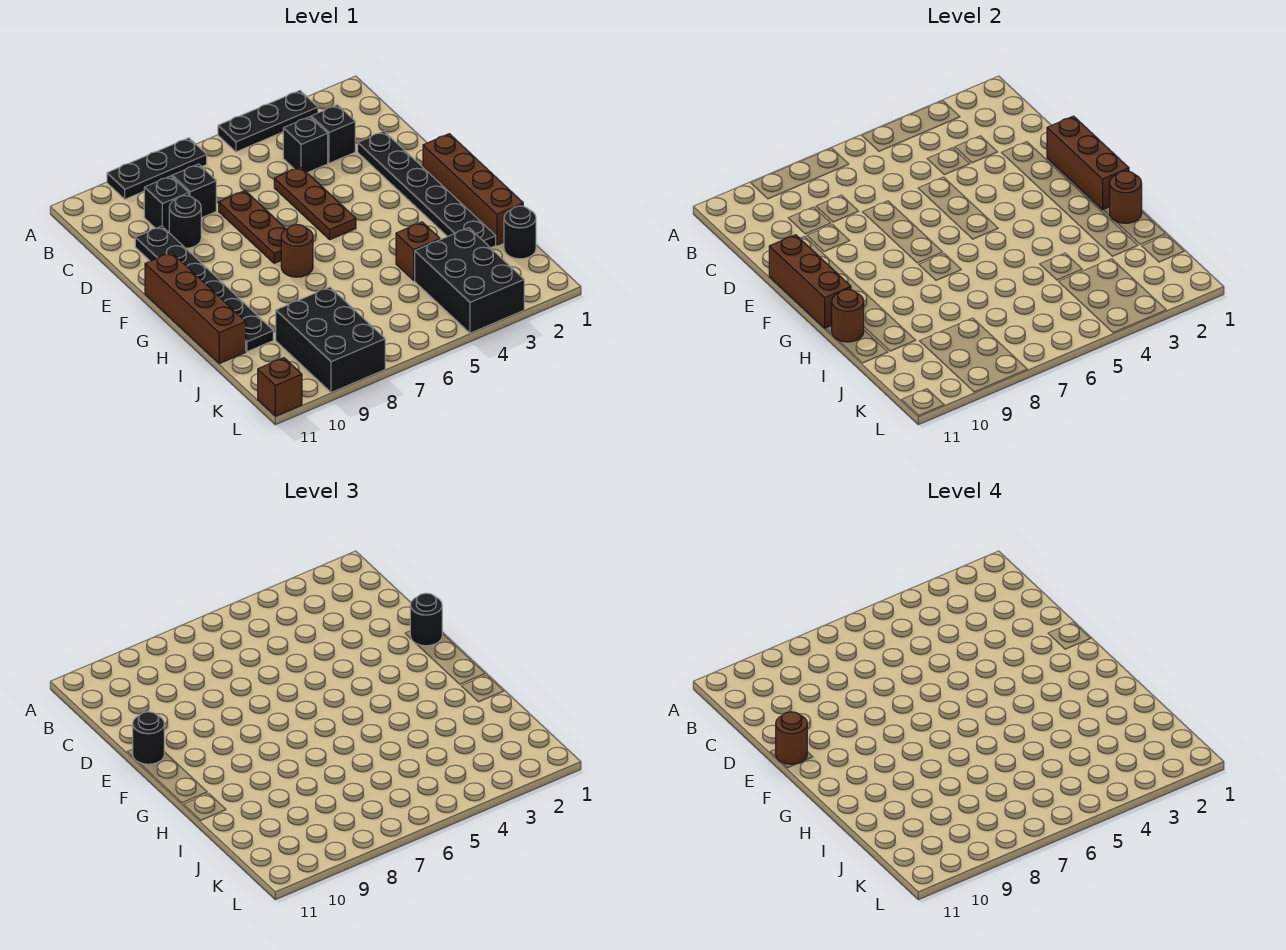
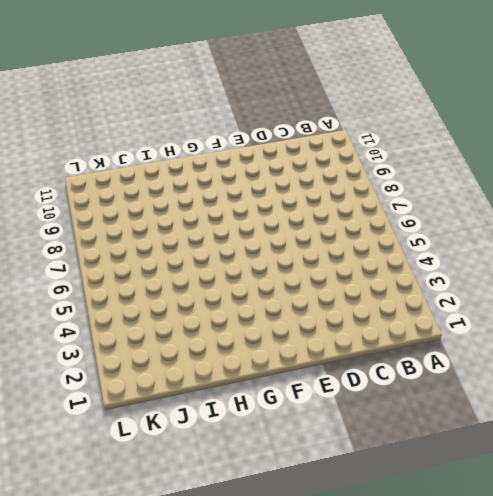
none -> black 1x3 plate [218,91,318,152]
none -> black 1x3 plate [107,138,207,199]
none -> black 1x1 brick [311,105,355,163]

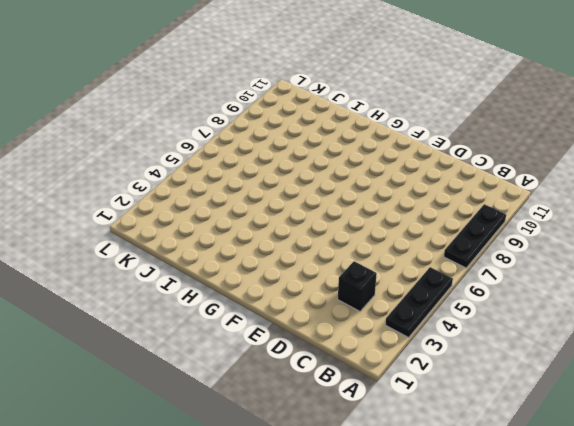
none -> black 1x1 brick [283,117,328,173]
none -> black 1x1 brick [172,164,216,218]
none -> black 1x1 brick [144,176,189,232]

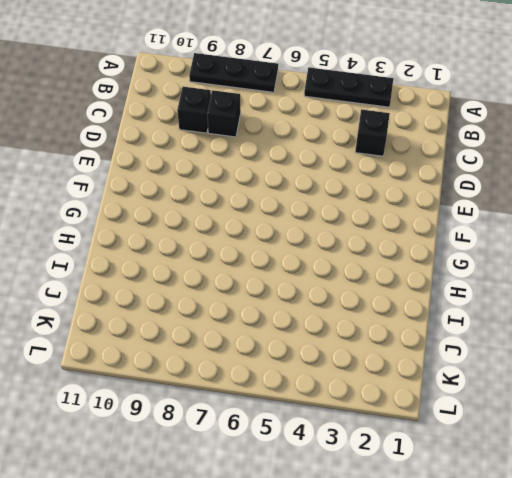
none -> black 1x1 brick [283,117,328,173]
none -> black 1x6 plate [358,131,496,248]
none -> brown 1x3 plate [274,167,356,240]

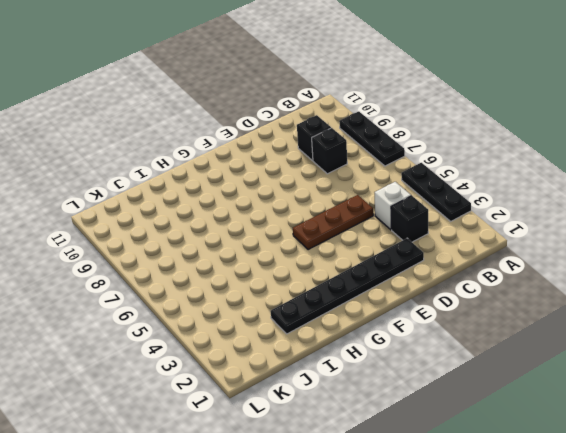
white 1x1 brick [375,182,411,230] -> black 1x1 brick [283,117,328,173]
none -> brown 1x3 plate [219,191,286,263]
none -> black 1x1 round brick [169,196,201,248]
none -> black 1x6 plate [135,226,273,352]

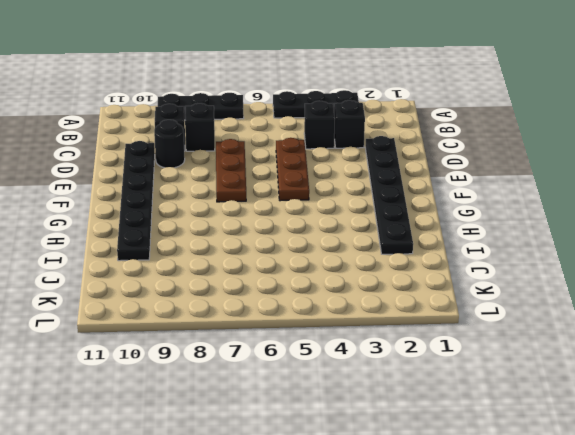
none -> brown 1x4 brick [423,134,523,245]
none -> brown 1x4 brick [145,252,246,363]
none -> brown 1x1 round brick [281,225,313,277]

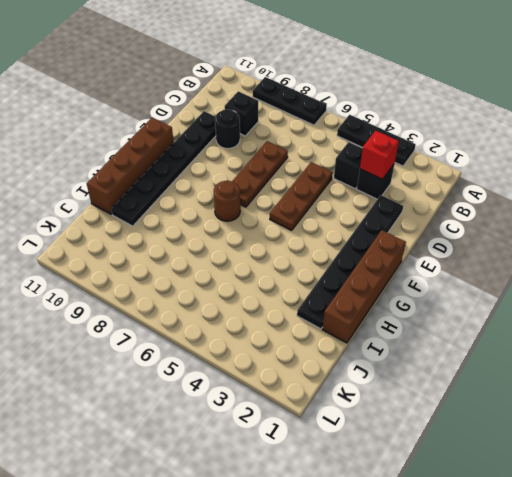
red 1x1 brick [360,131,399,179] -> none
none -> black 1x1 brick [172,164,216,218]
none -> brown 1x1 brick [396,222,440,280]
none -> black 1x1 round brick [504,206,536,259]

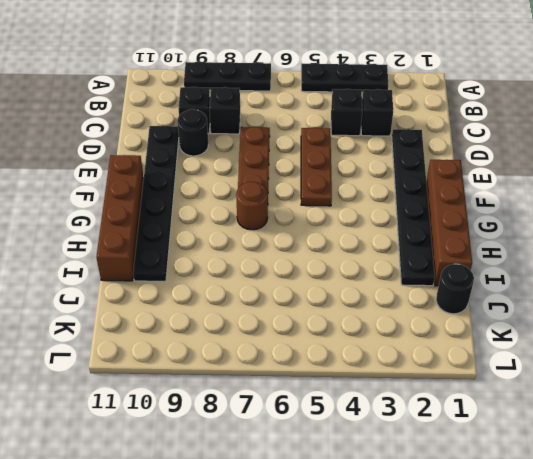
none -> brown 1x1 brick [396,222,440,280]
none -> black 2x3 brick [415,228,524,333]
none -> black 2x3 brick [276,287,385,393]

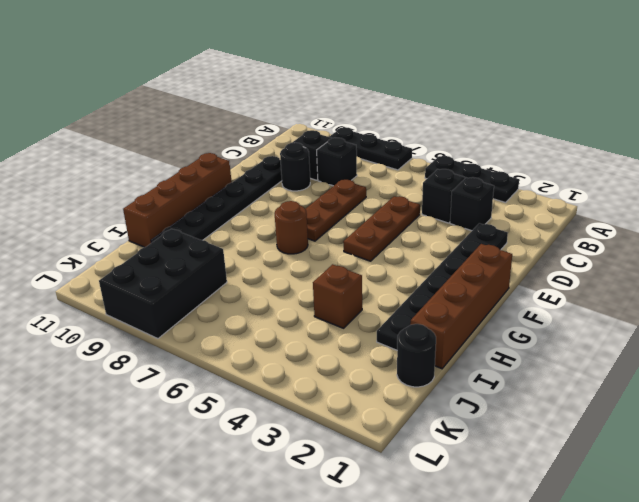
none -> black 2x3 brick [415,228,524,333]
none -> brown 1x1 brick [258,358,302,416]
none -> brown 1x3 brick [1047,116,1129,210]

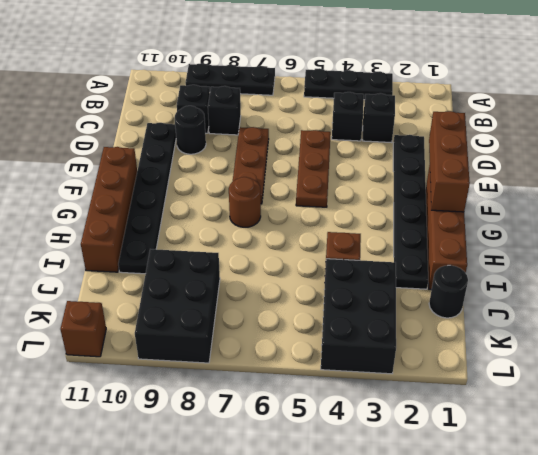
none -> brown 1x3 brick [769,235,851,328]
none -> brown 1x1 round brick [1110,171,1142,223]
none -> brown 1x1 round brick [832,290,864,342]

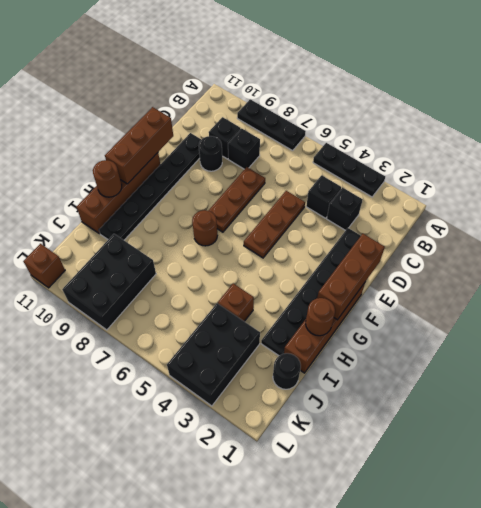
none -> black 1x1 round brick [410,593,442,646]
none -> black 1x1 round brick [133,712,164,764]
none -> brown 1x1 round brick [776,712,807,764]

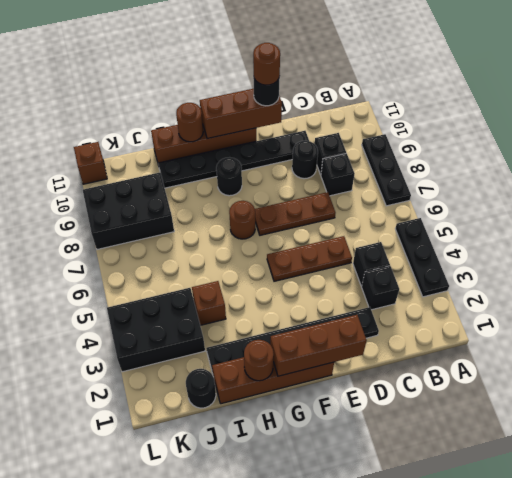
black 1x1 round brick [216,157,242,196] -> black 1x1 round brick moved to [410,593,442,646]

